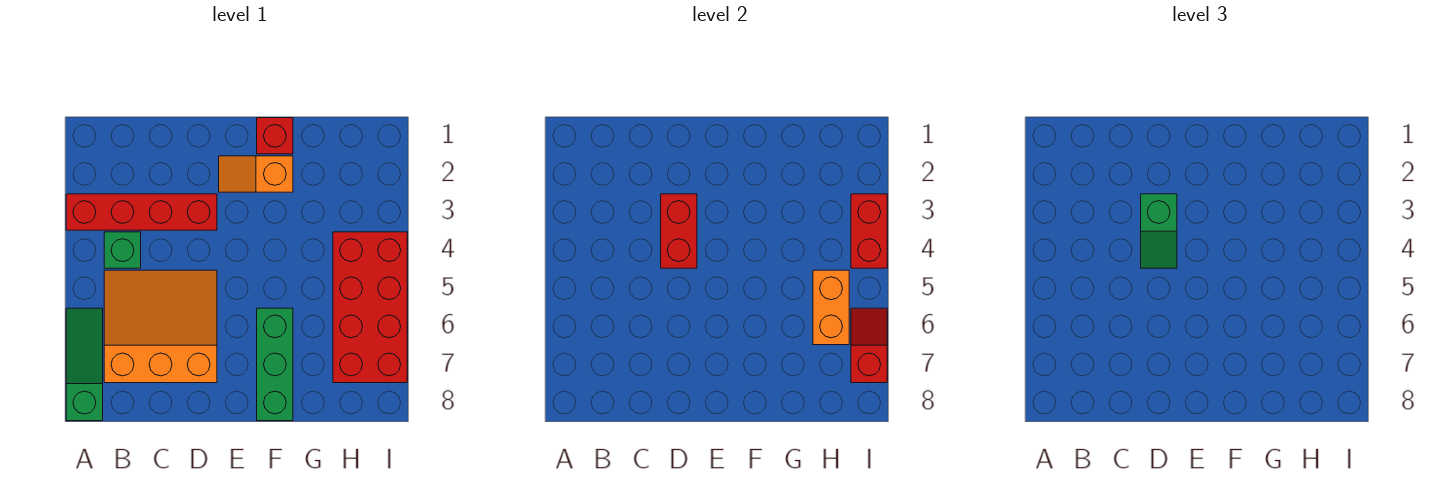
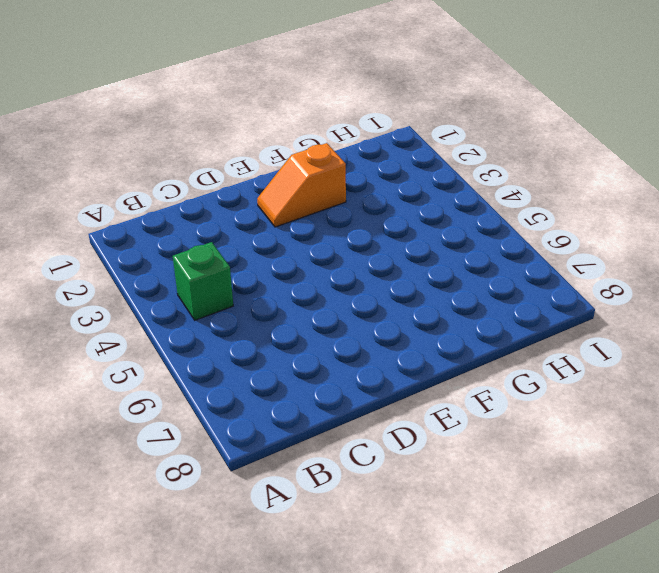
none -> red 1x4 brick [66,194,217,230]
none -> green 1x3 slope [66,308,103,421]
none -> orange 3x3 slope [104,270,217,383]

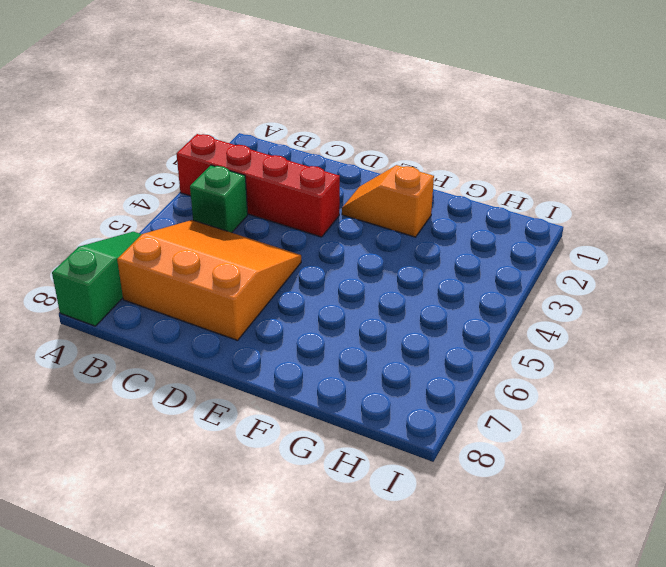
none -> red 1x1 brick [257,118,293,154]
none -> green 1x3 brick [257,308,293,421]
none -> red 2x4 brick [333,232,407,383]

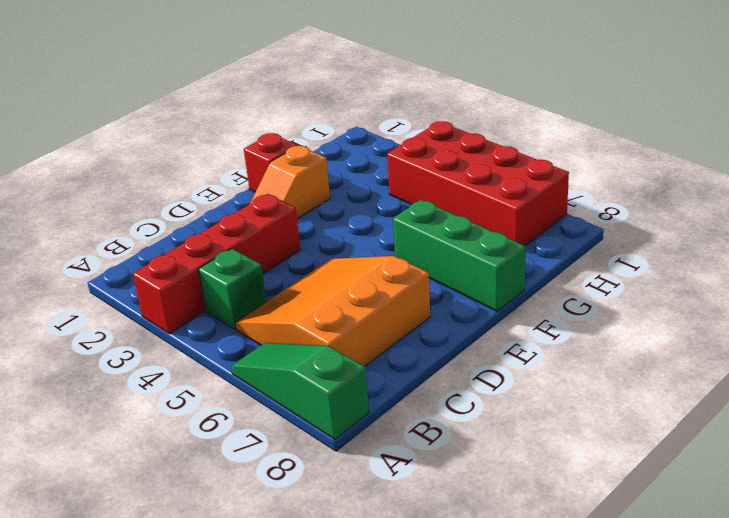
none -> red 1x2 brick [661,194,697,268]
none -> orange 1x2 brick [813,270,849,345]
none -> red 1x2 brick [851,194,887,268]

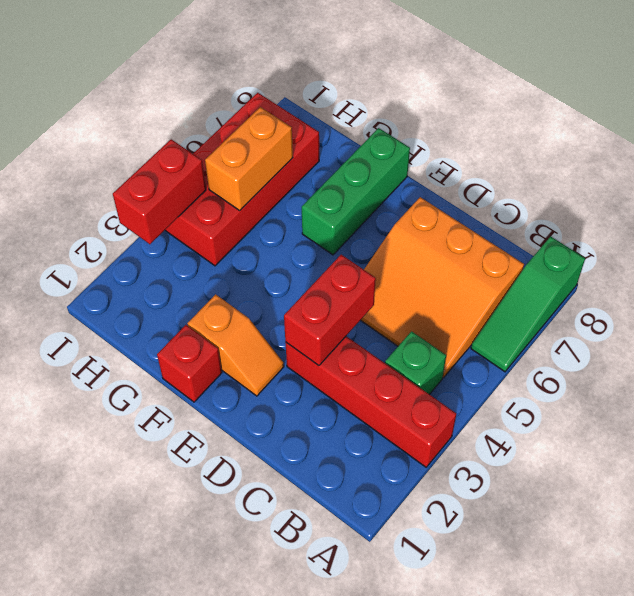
none -> red 1x2 slope [851,308,887,383]
none -> green 1x2 slope [1141,194,1177,268]

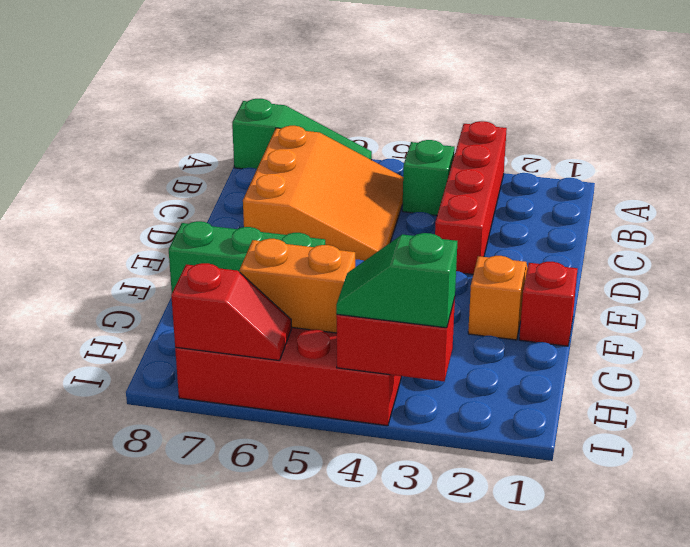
green 1x2 slope [336,233,457,328] -> green 1x2 slope moved to [1141,194,1177,268]
none -> red 1x2 brick [661,194,697,268]

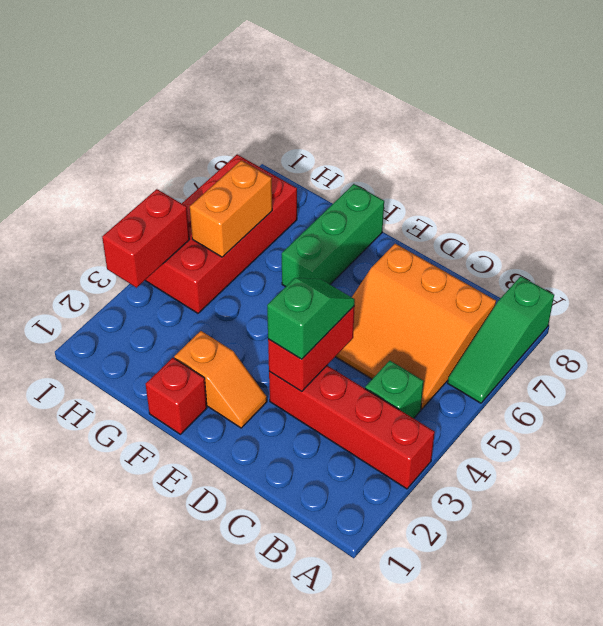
none -> red 1x2 slope [851,308,887,383]

